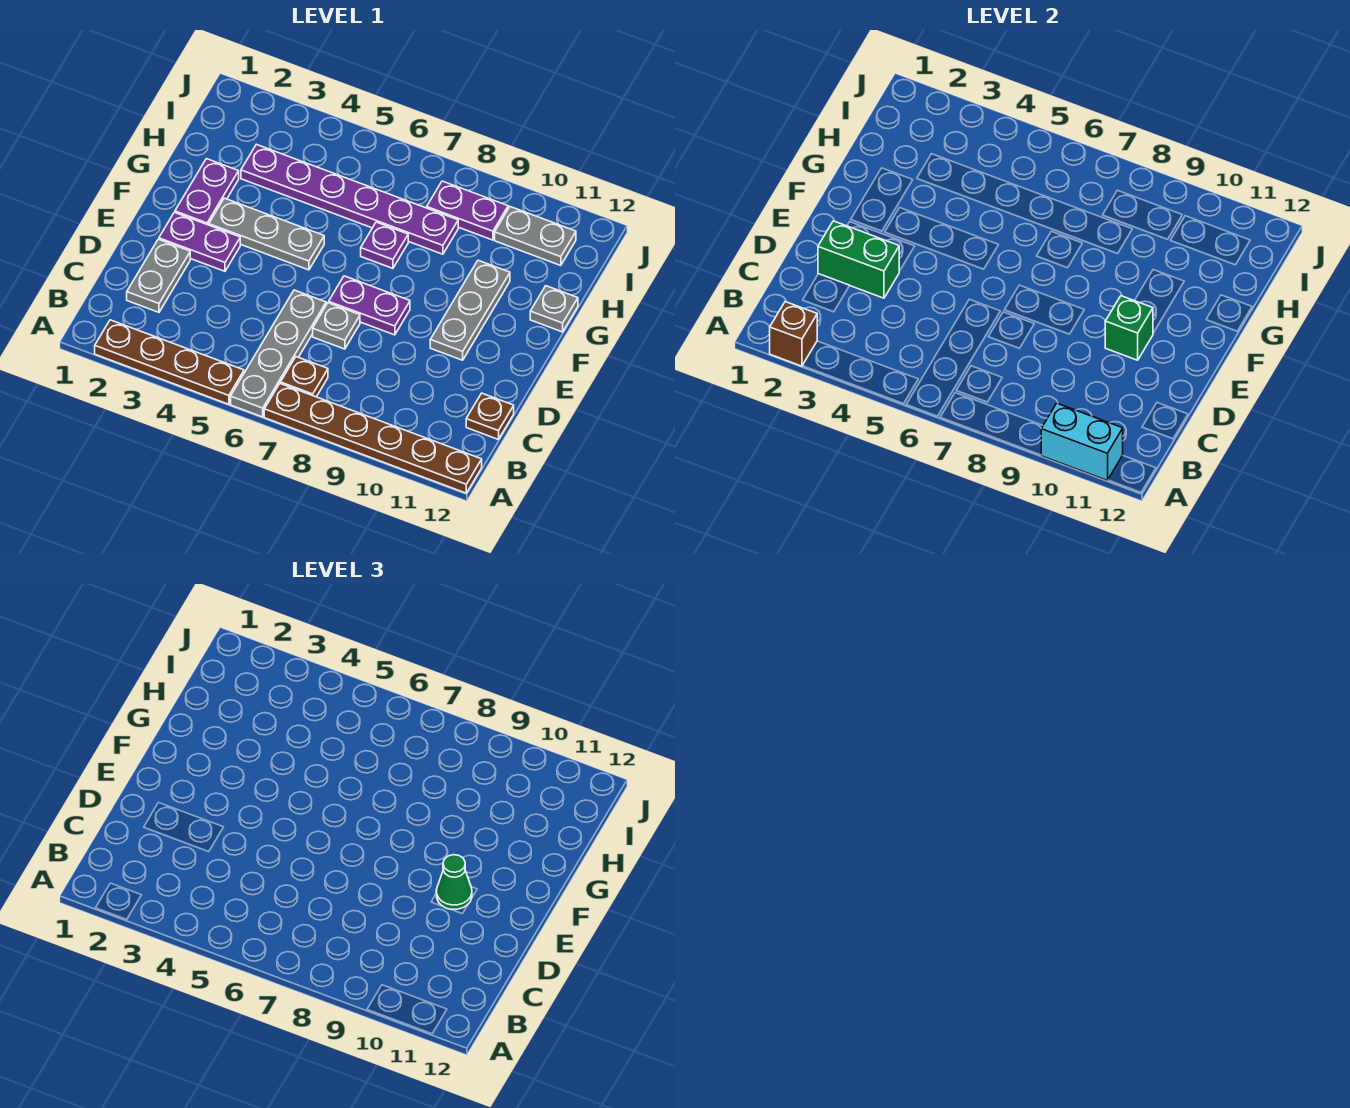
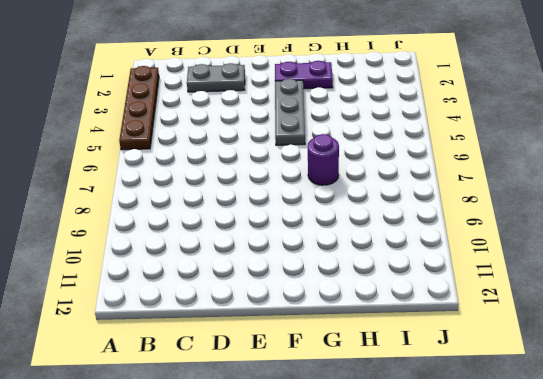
purple 1x1 round brick [308,134,339,185] -> purple 1x1 plate [361,222,408,268]
none -> grey 1x4 plate [231,290,326,417]
none -> brown 1x6 plate [264,384,482,493]
none -> brown 1x1 plate [280,357,328,397]

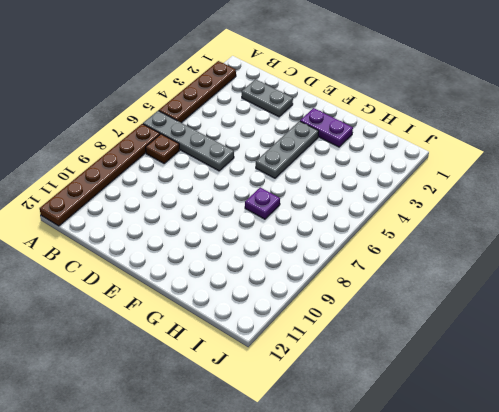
none -> brown 1x1 plate [466,393,514,439]
none -> grey 1x1 plate [313,303,360,349]
none -> purple 1x2 plate [159,212,240,271]

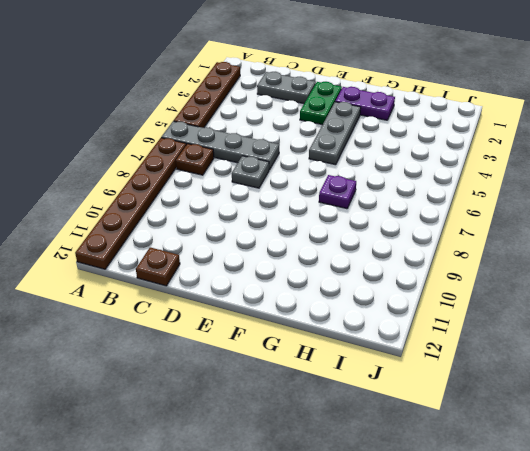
green 1x2 plate [300,82,342,125] -> purple 1x2 plate [159,212,240,271]
none -> purple 1x2 plate [329,276,410,335]
none -> grey 1x3 plate [430,260,510,360]
none -> grey 1x1 plate [530,286,578,332]

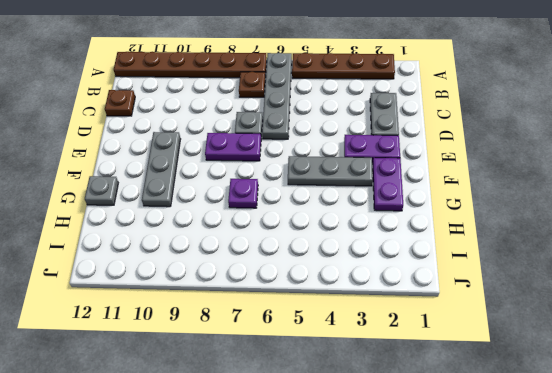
none -> purple 1x6 plate [241,144,458,254]
none -> purple 1x2 plate [427,181,508,240]
none -> grey 1x2 plate [495,207,576,266]

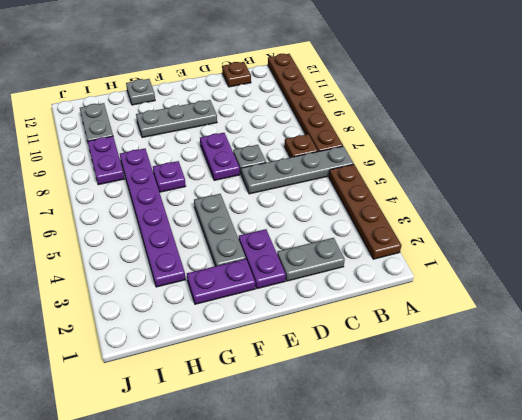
none -> brown 1x1 brick [770,302,817,366]
none -> cyan 1x2 brick [1041,403,1123,481]
none -> green 1x2 brick [818,221,899,298]

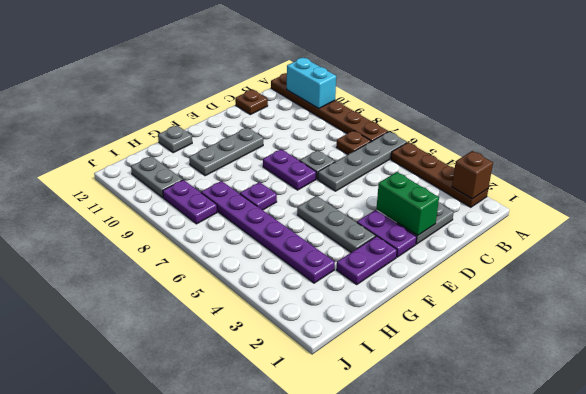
none -> green 1x1 brick [1105,296,1153,360]
none -> green 1x1 cone [436,855,472,910]

